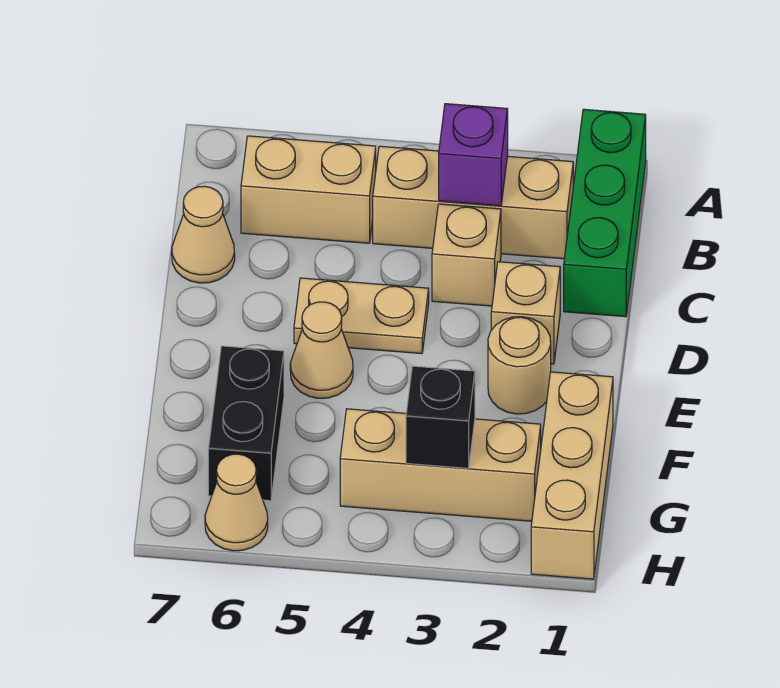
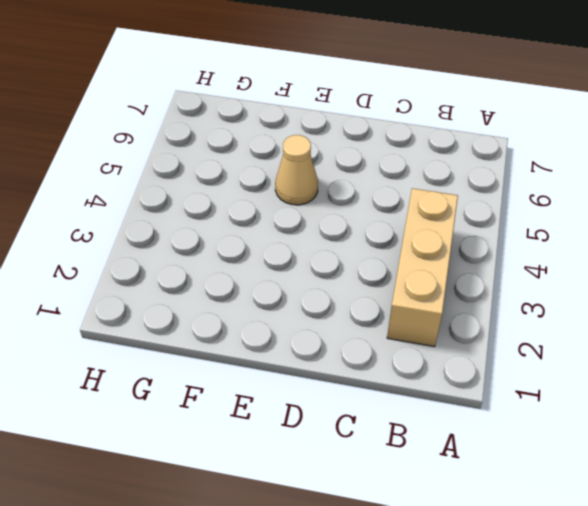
none -> green 1x3 brick [564,109,646,317]
none -> tan 1x2 brick [241,136,376,243]
none -> tan 1x1 brick [432,204,501,306]

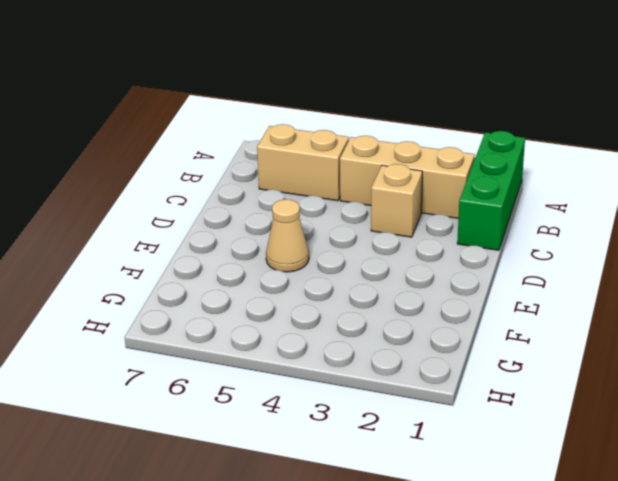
none -> tan 1x1 cone [172,186,235,283]
none -> tan 1x1 brick [491,262,560,364]
none -> tan 1x2 plate [294,278,429,354]

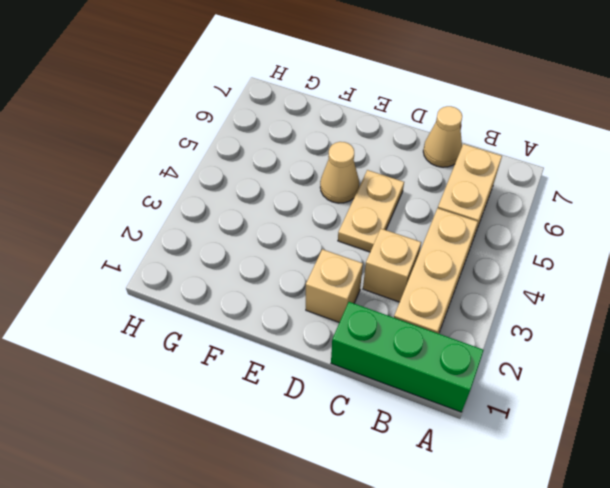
none -> tan 1x1 round brick [488,317,551,414]
none -> tan 1x3 brick [531,372,613,579]
none -> black 1x2 brick [208,346,284,501]

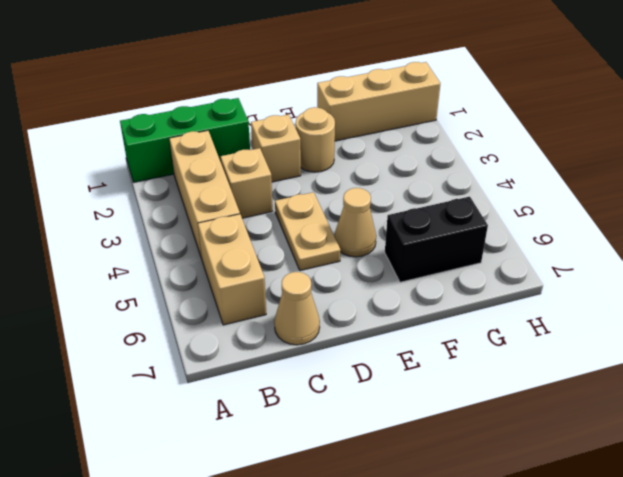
none -> tan 1x3 brick [340,409,541,521]
none -> tan 1x1 cone [205,454,268,551]
none -> purple 1x1 brick [439,104,508,206]

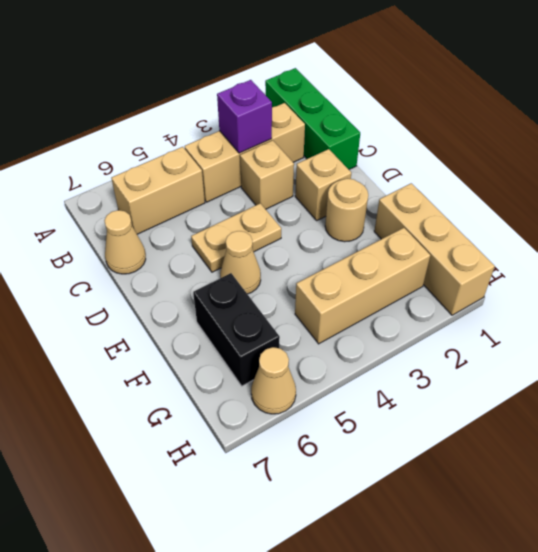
none -> black 1x1 brick [406,366,475,468]

